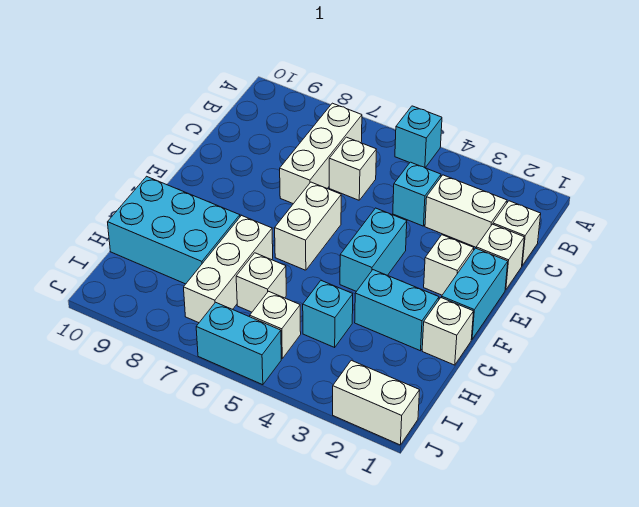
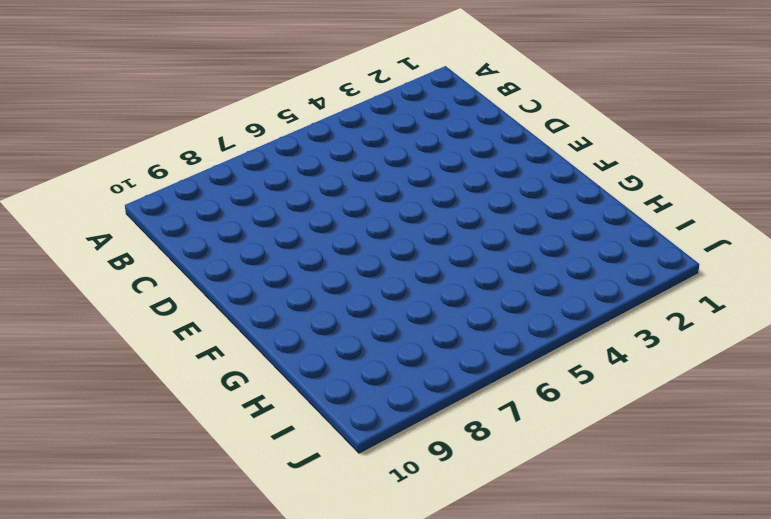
none -> cyan 1x1 brick [395,106,442,168]
none -> white 1x3 brick [280,103,362,204]
none -> white 1x1 brick [493,201,541,265]

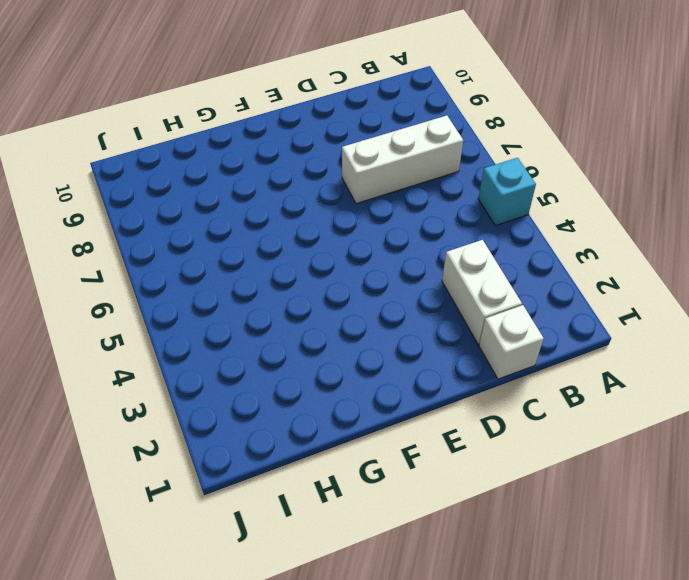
none -> cyan 1x1 brick [393,162,441,226]
none -> white 1x1 brick [329,137,377,200]
none -> white 1x1 brick [476,224,524,290]

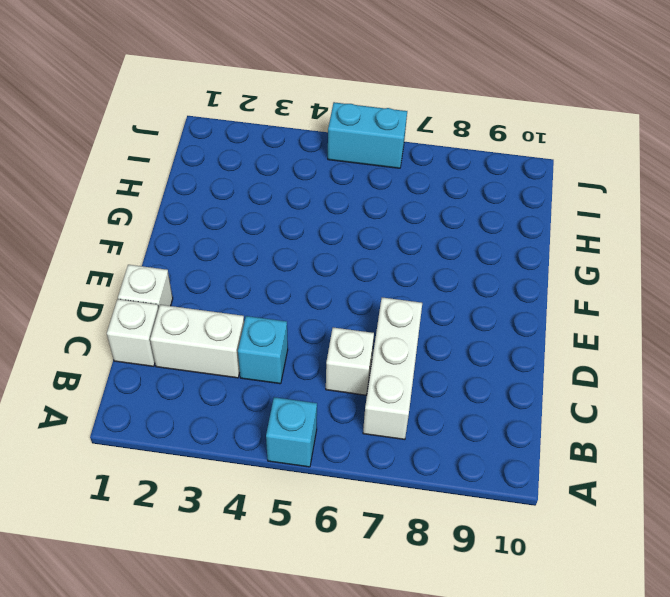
none -> cyan 1x2 brick [442,248,508,339]
none -> white 1x1 brick [424,235,474,295]
none -> cyan 1x2 brick [340,208,407,291]

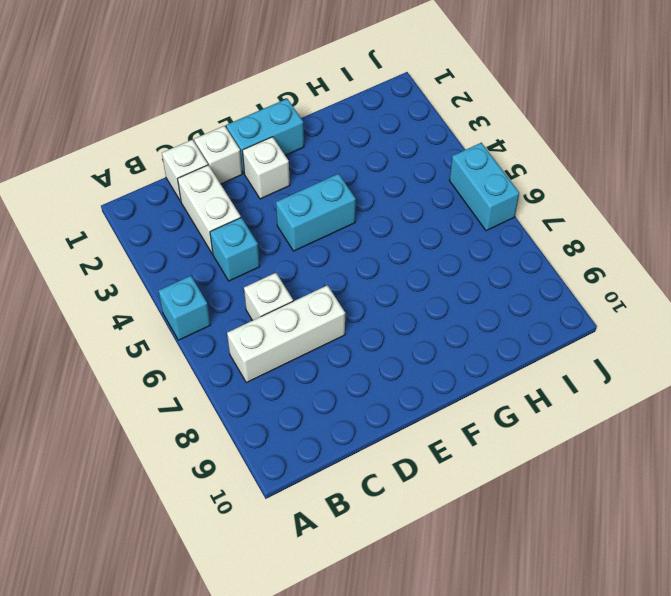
none -> white 1x2 brick [275,182,341,270]
none -> white 1x1 brick [422,298,474,365]
none -> cyan 1x2 brick [355,270,439,351]

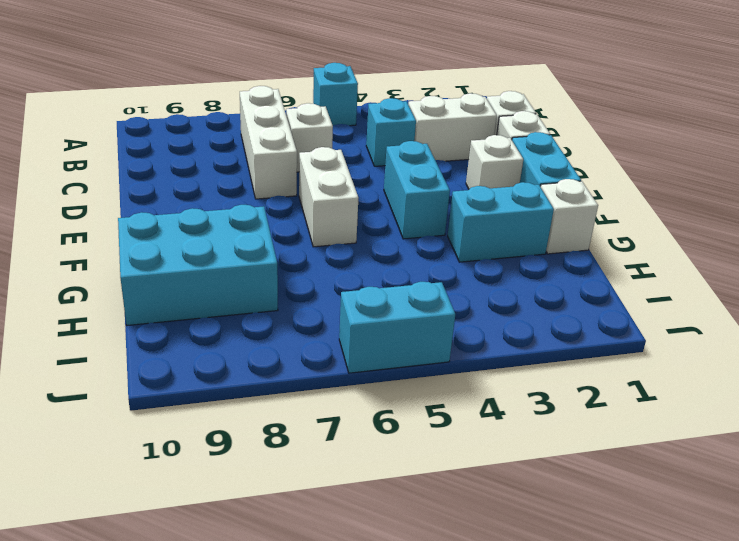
none -> white 1x3 brick [184,216,273,323]
none -> cyan 1x1 brick [303,281,353,347]
none -> white 1x1 brick [236,253,286,312]

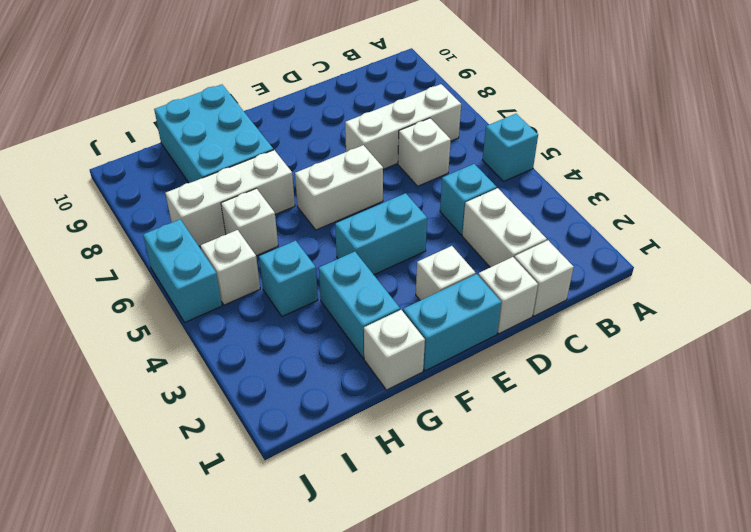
none -> white 1x2 brick [333,360,420,445]

